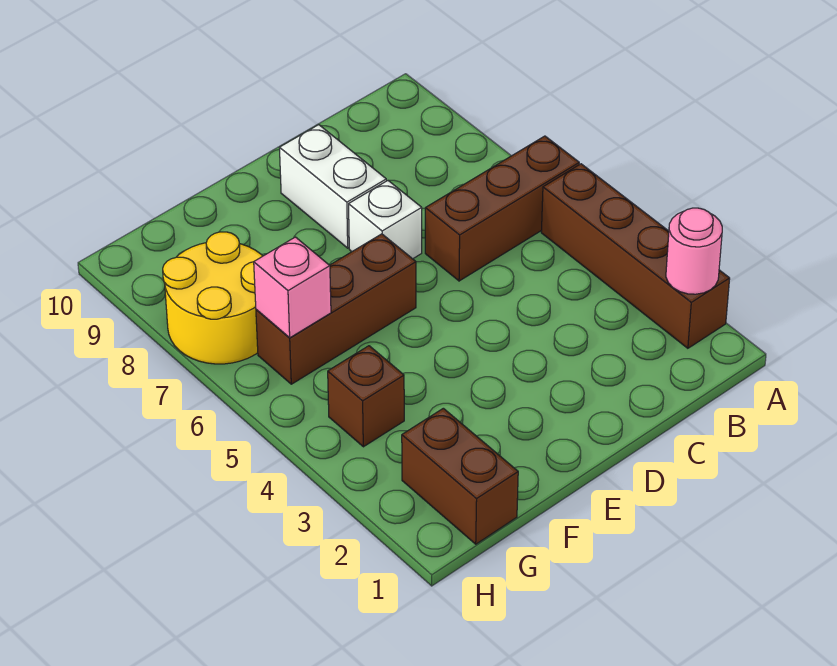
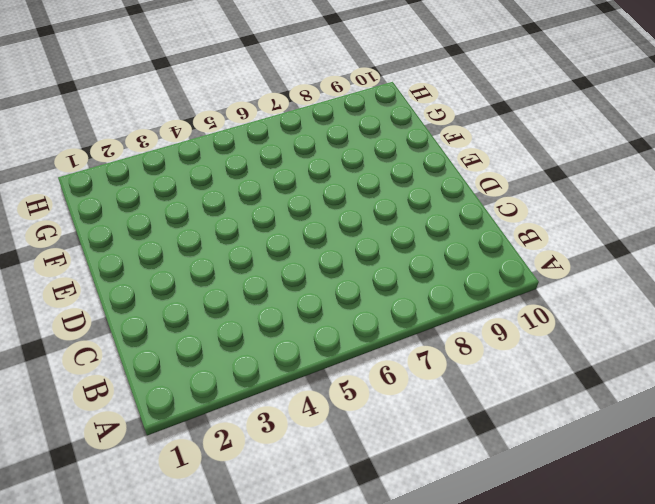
none -> brown 1x4 brick [541,164,730,348]
none -> brown 1x3 brick [425,136,579,281]

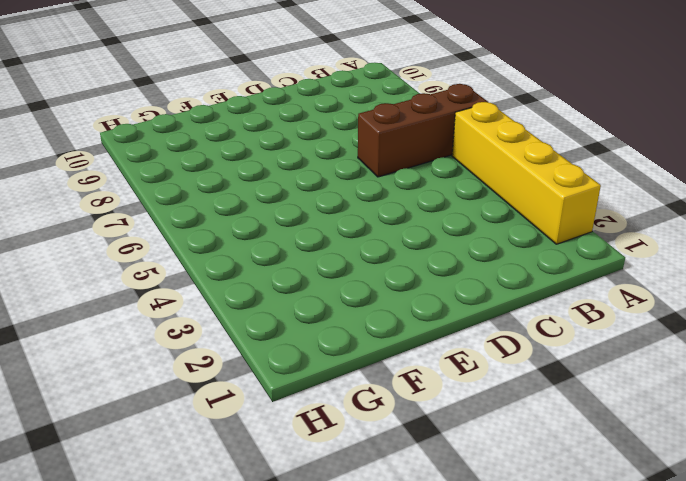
yellow 1x4 brick [452,102,601,244] -> brown 1x4 brick [541,164,730,348]
none -> white 1x1 brick [349,181,422,259]
none -> white 1x2 brick [280,125,386,248]

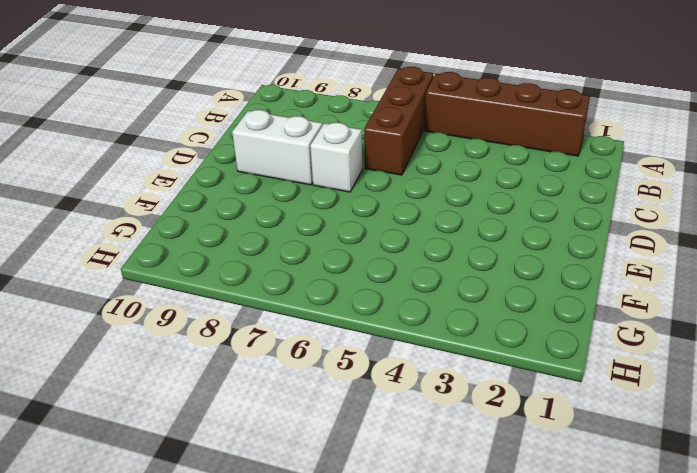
none -> brown 1x3 brick [256,234,416,384]
none -> brown 1x2 brick [402,408,518,544]

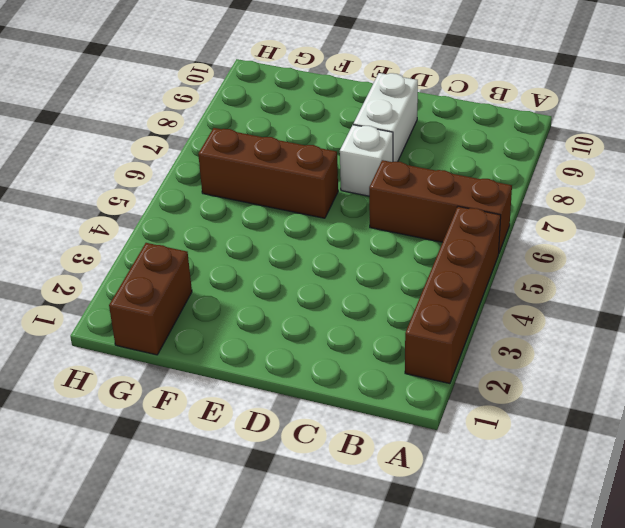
none -> brown 1x1 brick [328,346,404,447]
none -> yellow 2x2 round brick [163,232,262,364]

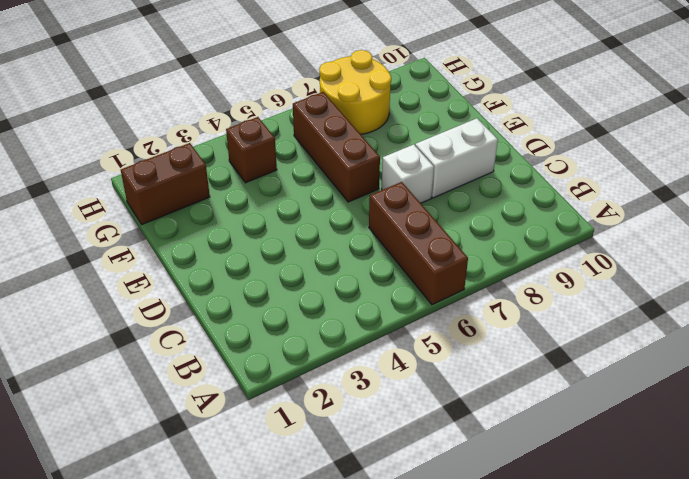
none -> brown 1x4 brick [541,164,730,348]
none -> pink 1x1 round brick [666,208,722,294]

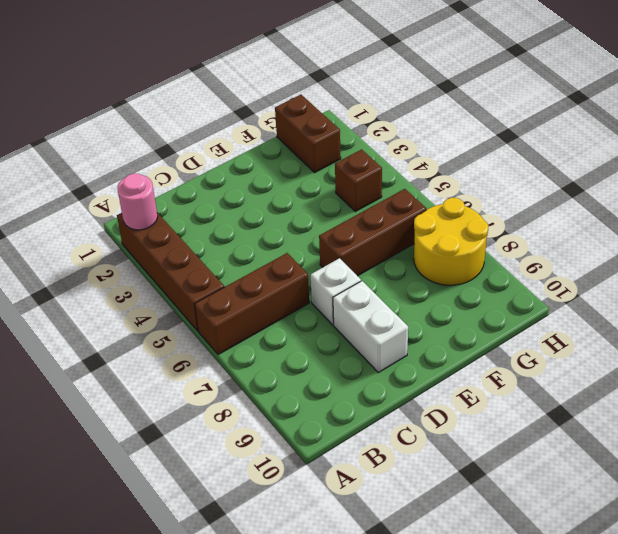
none -> pink 1x1 brick [254,237,331,338]

